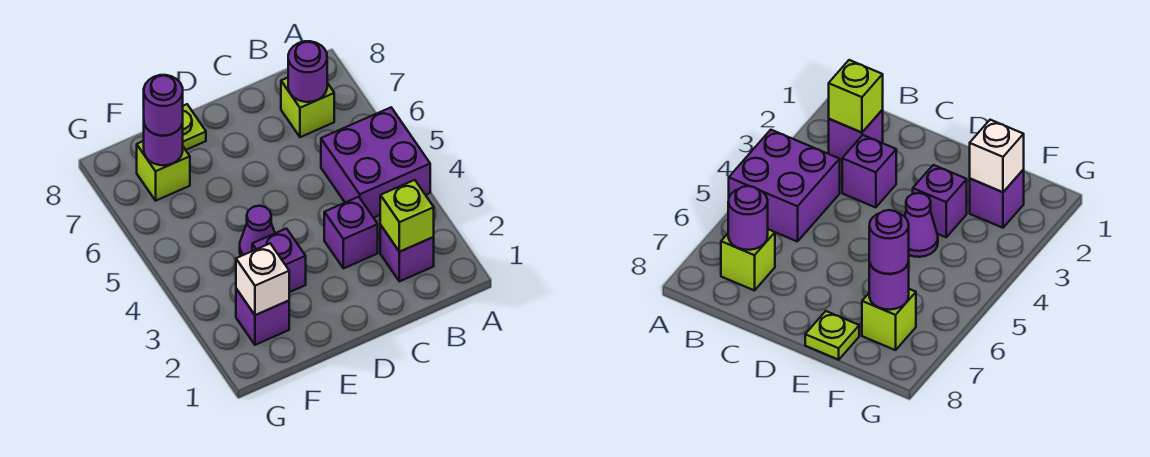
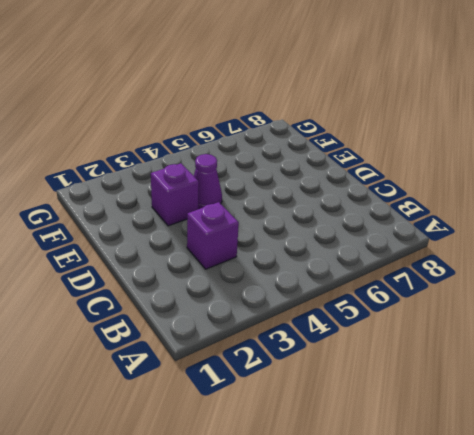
none -> purple 2x2 brick [321,108,430,218]
none -> purple 1x1 brick [380,225,434,281]
none -> lime 1x1 brick [281,78,334,137]

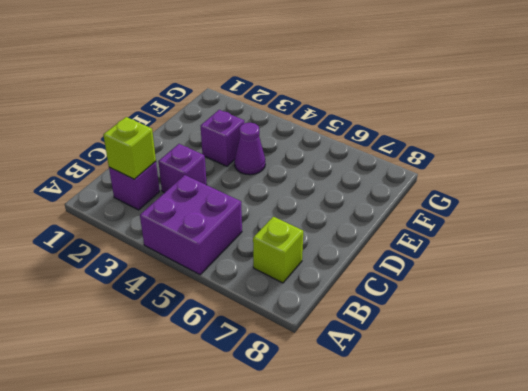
none -> lime 1x1 plate [183,104,206,150]
none -> purple 1x1 brick [236,289,289,345]
none -> lime 1x1 brick [137,141,190,201]

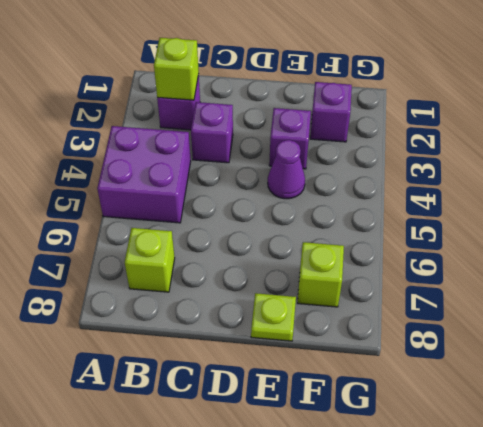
none -> purple 1x1 round brick [288,41,327,102]
none -> white 1x1 brick [236,244,289,315]
none -> purple 1x1 round brick [144,123,183,165]

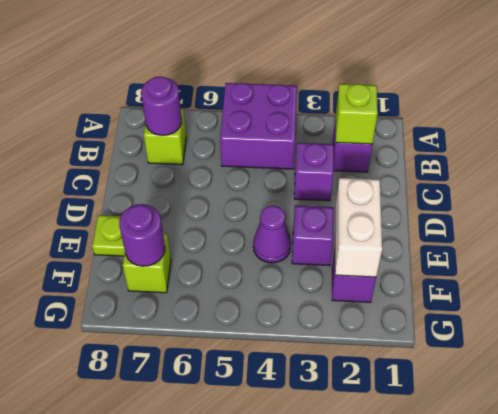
white 1x2 brick [335,178,382,277] -> white 1x1 brick [236,244,289,315]
none -> purple 1x1 round brick [144,75,183,136]

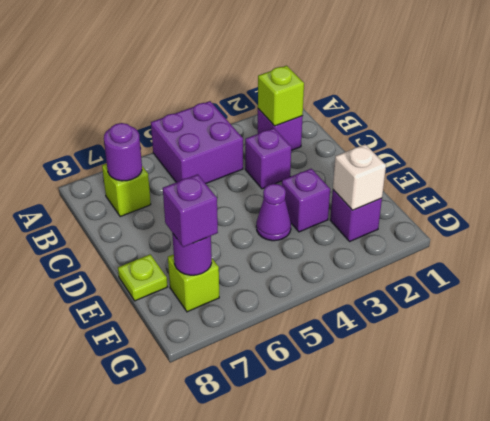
purple 1x1 brick [163,174,218,247] -> purple 1x1 round brick [144,75,183,136]

